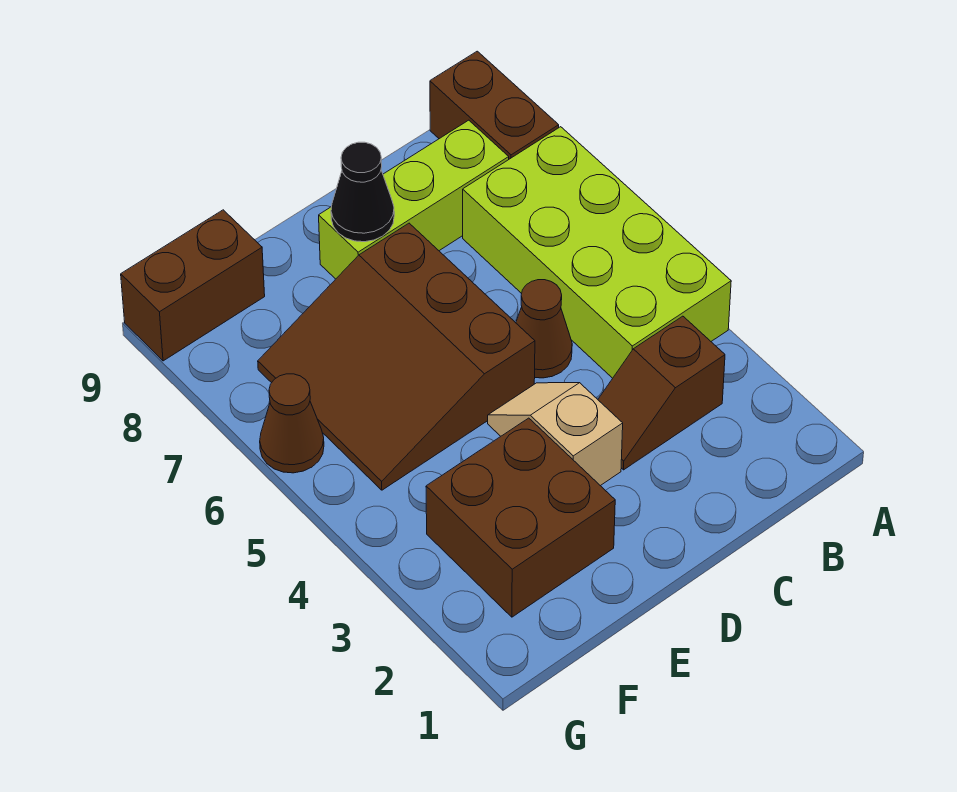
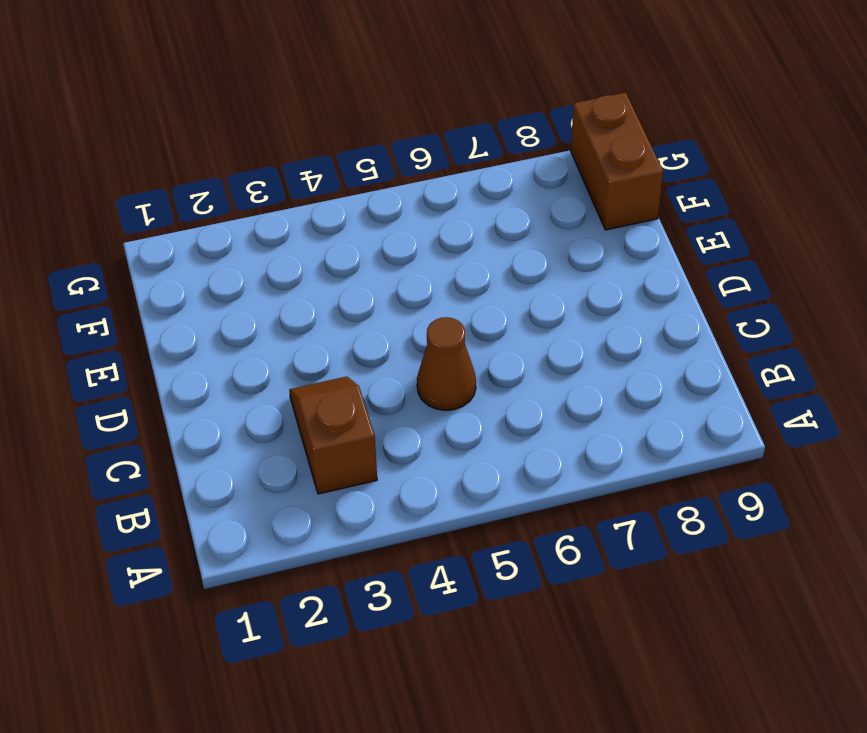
none -> lime 2x4 brick [463,127,731,378]
none -> brown 1x2 brick [430,51,559,159]

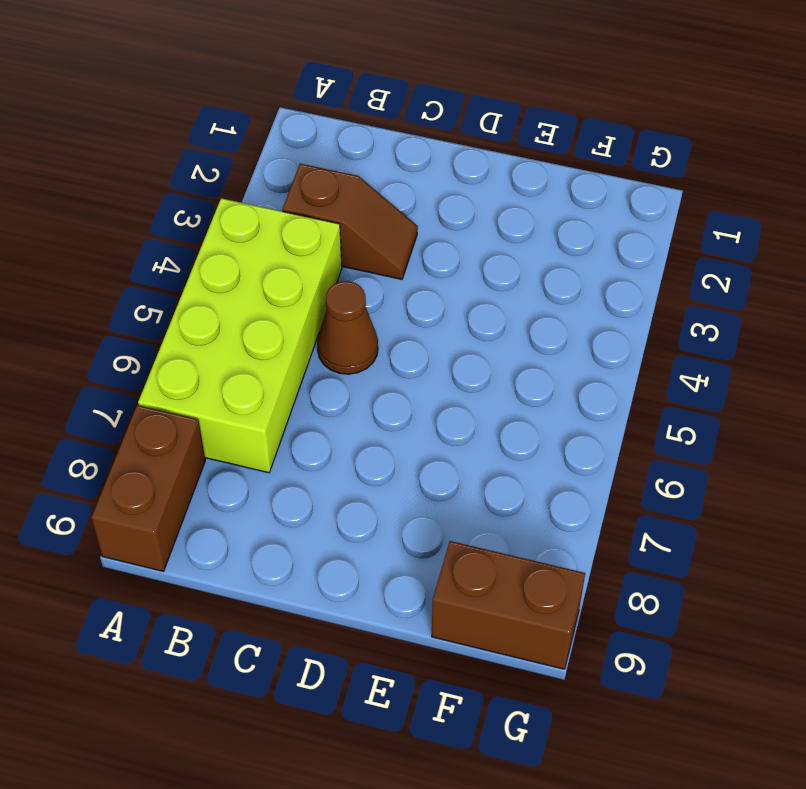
none -> lime 1x3 brick [319,120,509,279]
none -> tan 1x2 slope [488,383,623,486]

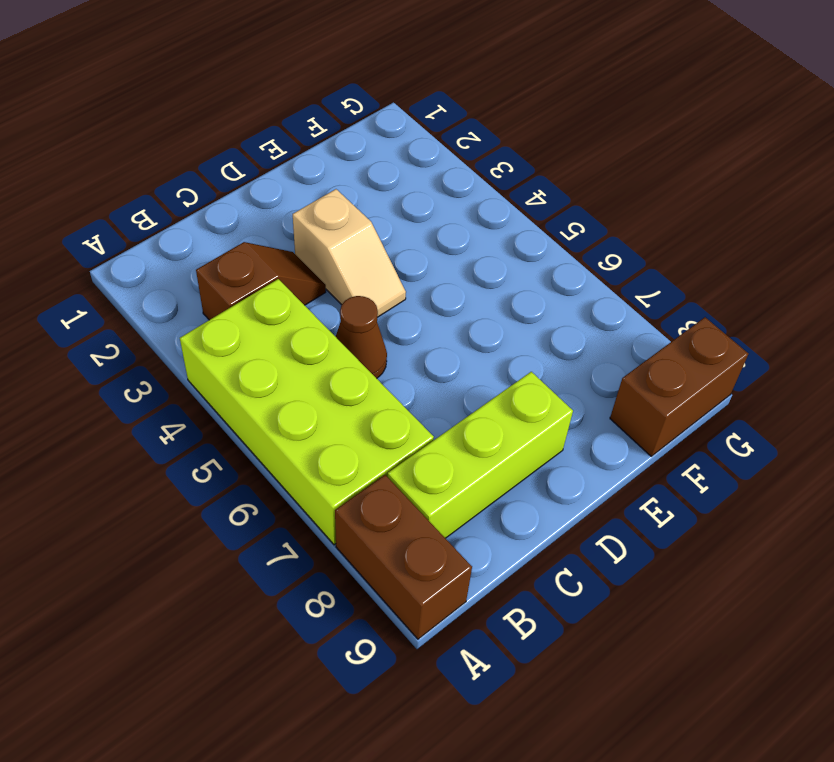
none -> brown 3x3 slope [258,223,535,490]
none -> brown 2x2 brick [426,418,615,617]

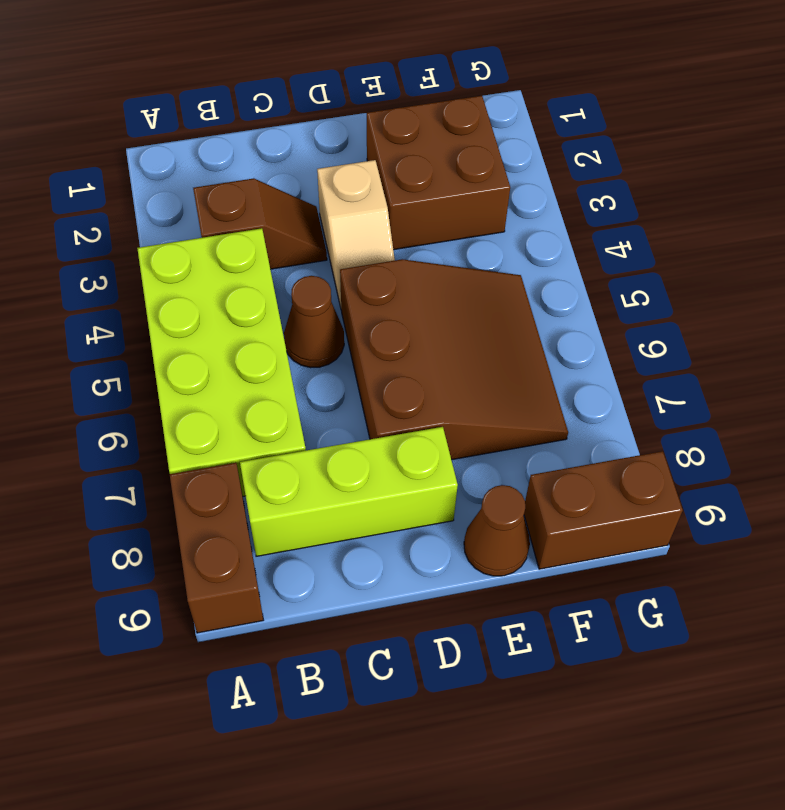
brown 1x1 cone [464,485,530,576] -> brown 1x1 cone moved to [260,374,324,473]
none -> black 1x1 cone [331,142,394,242]

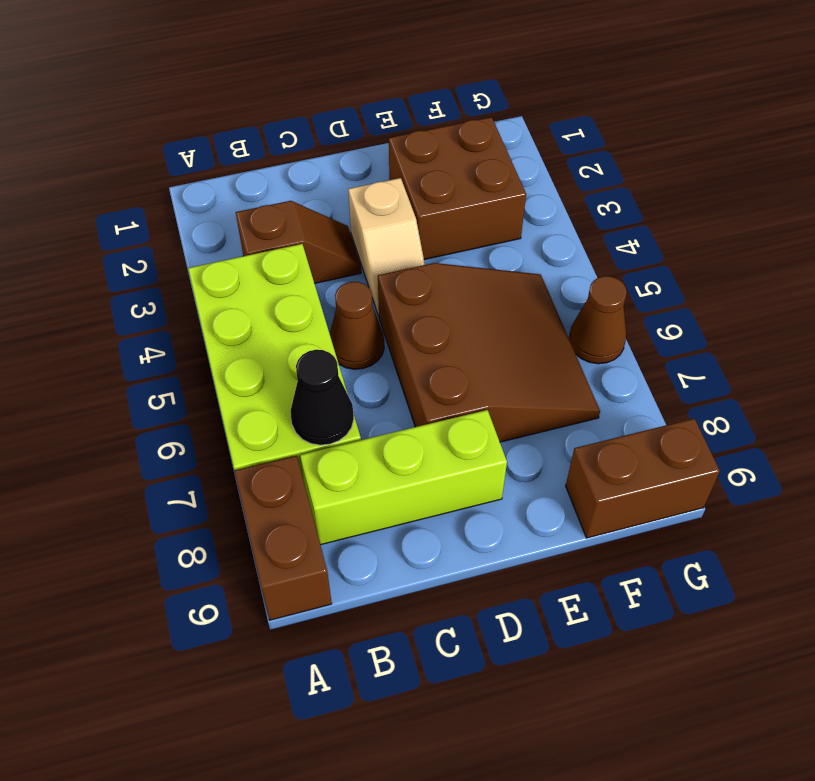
black 1x1 cone [291,350,354,445] -> black 1x1 cone moved to [331,142,394,242]

